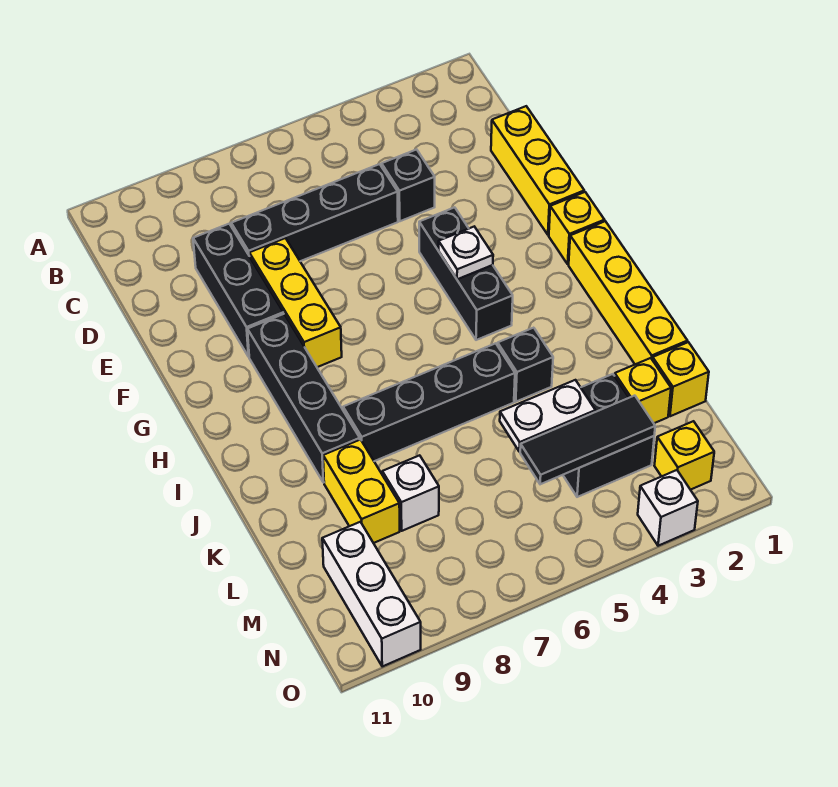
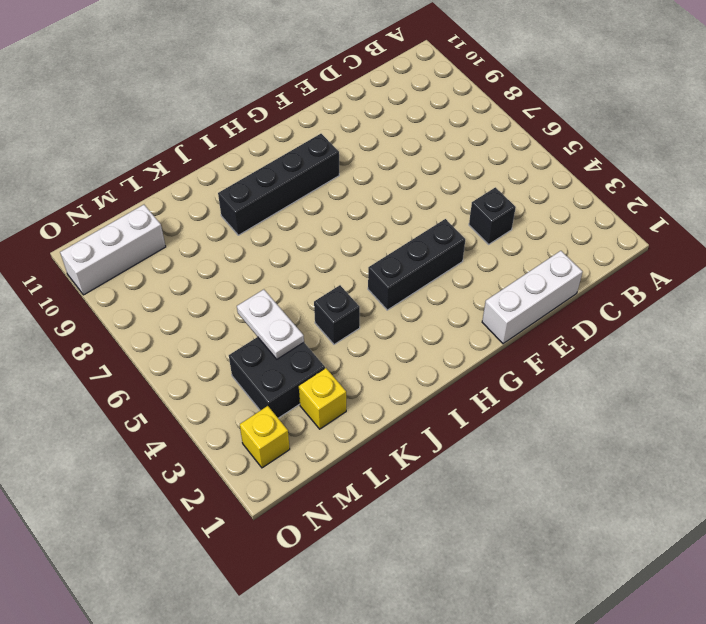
white 1x3 brick [482,251,583,344] -> yellow 1x3 brick [491,106,584,235]
none -> black 1x4 brick [231,164,398,261]
none -> black 1x3 brick [193,224,283,357]
none -> yellow 1x3 brick [249,238,342,367]

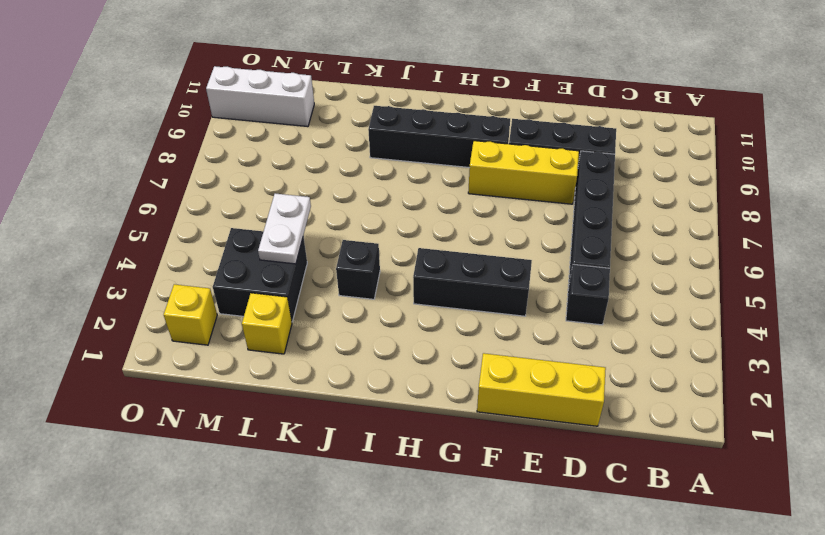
none -> yellow 1x1 brick [549,192,604,264]
none -> yellow 1x4 brick [569,221,687,364]
none -> black 1x4 brick [343,343,515,461]

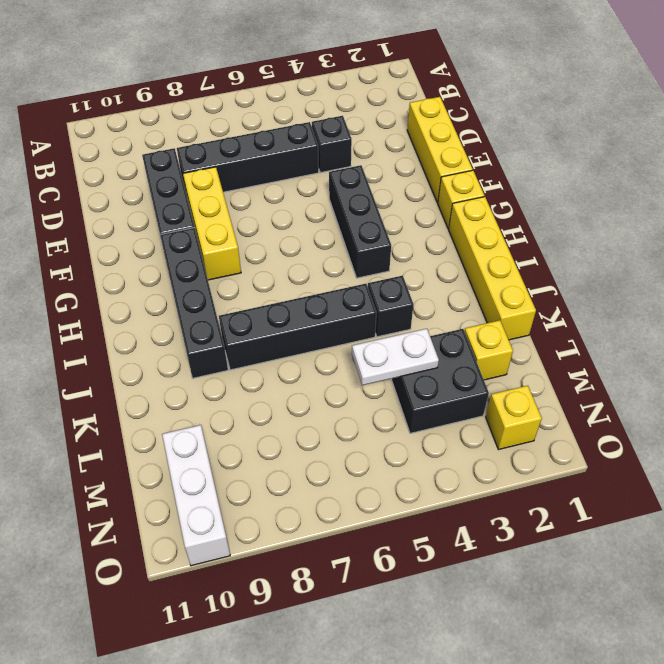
none -> yellow 1x2 brick [323,440,400,543]
none -> yellow 1x1 brick [652,342,709,416]
none -> white 1x1 brick [382,455,439,531]

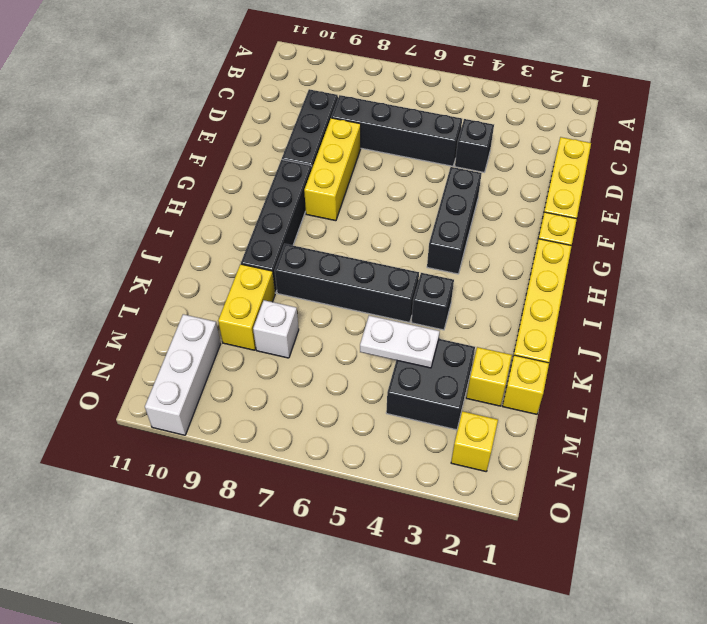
none -> white 1x1 brick [638,470,698,546]
none -> white 1x1 plate [439,227,493,279]
none -> black 1x3 tile [520,396,655,484]

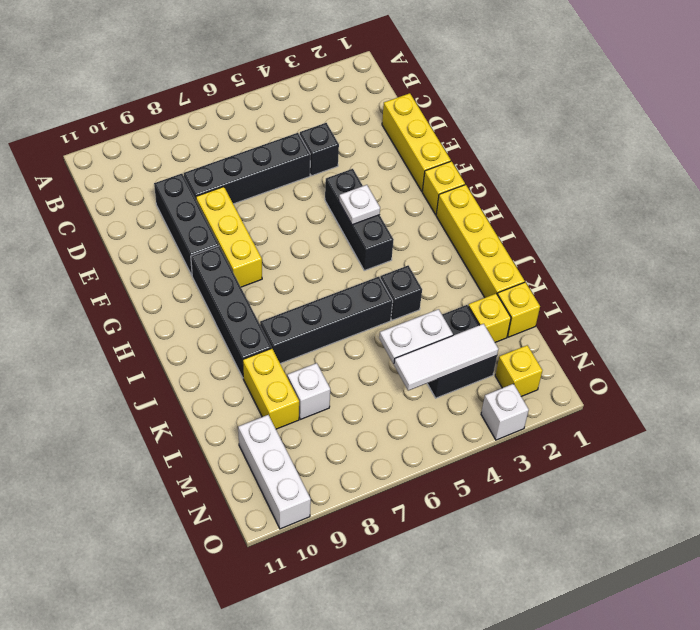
white 1x3 tile [394,324,498,391] -> black 1x3 tile [520,396,655,484]

